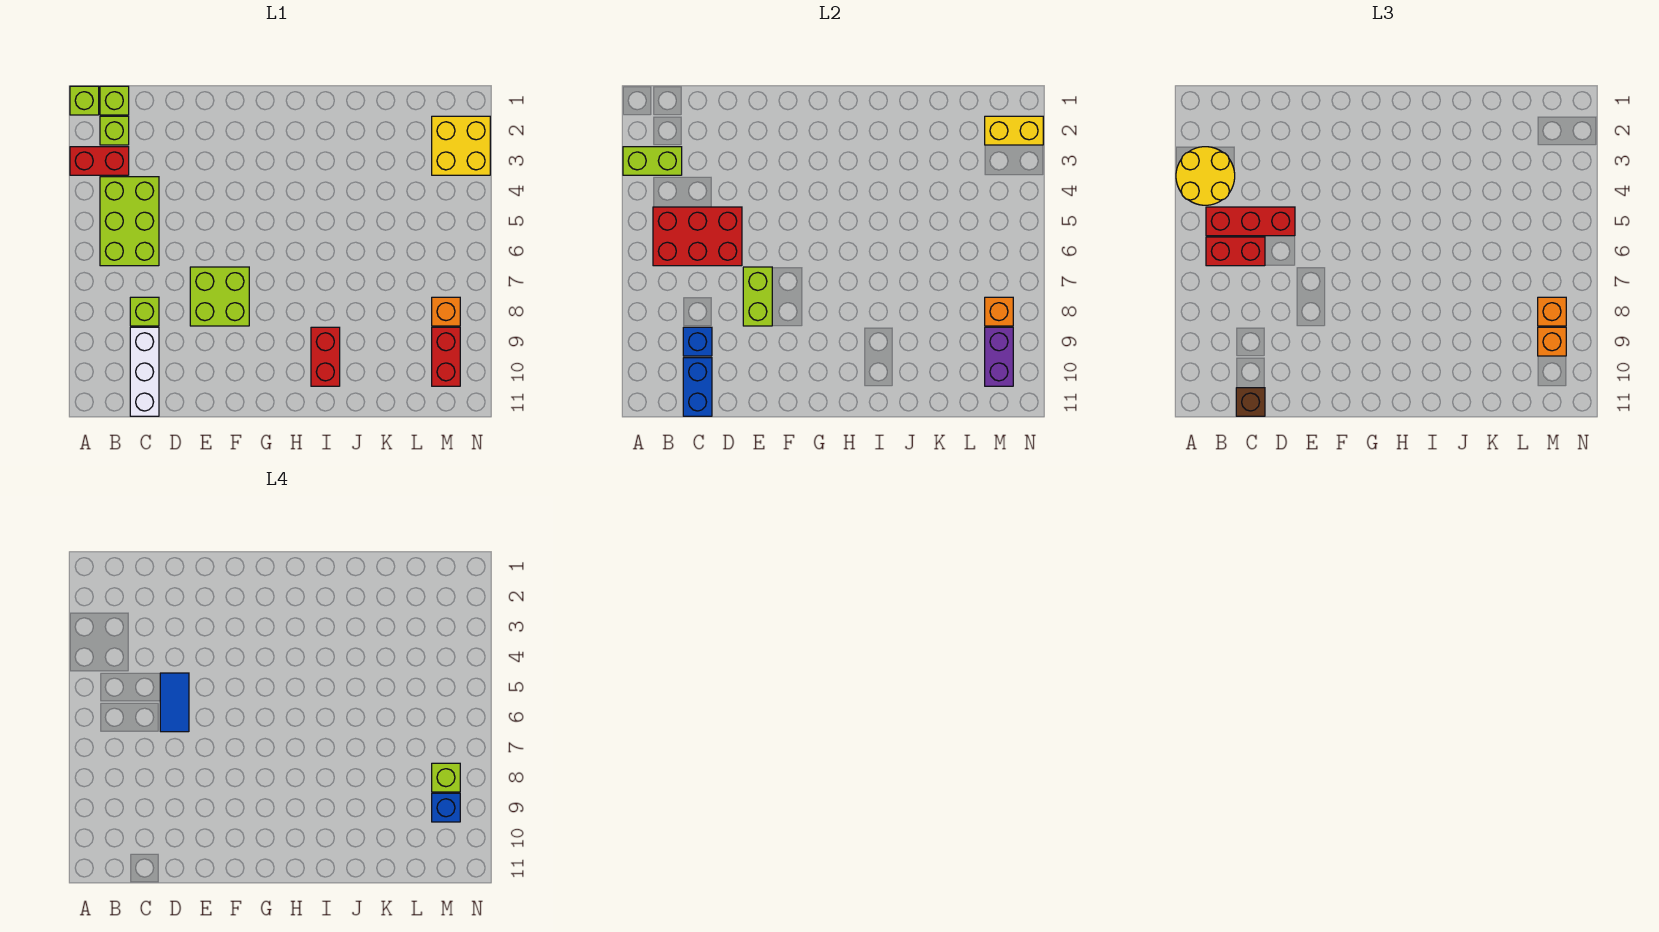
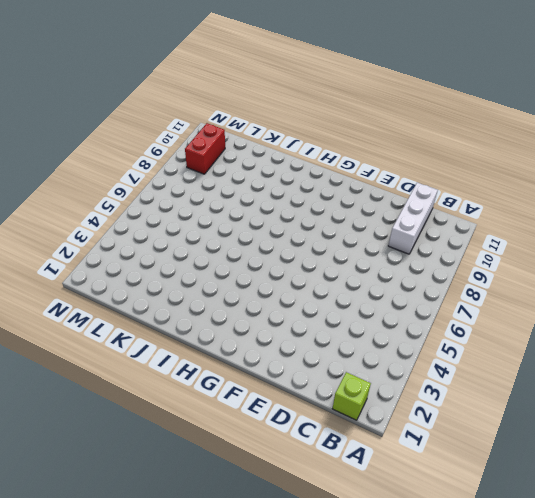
none -> lime 1x1 brick [70,86,99,115]
none -> red 1x2 brick [70,147,129,175]
none -> lime 1x1 brick [100,116,129,145]

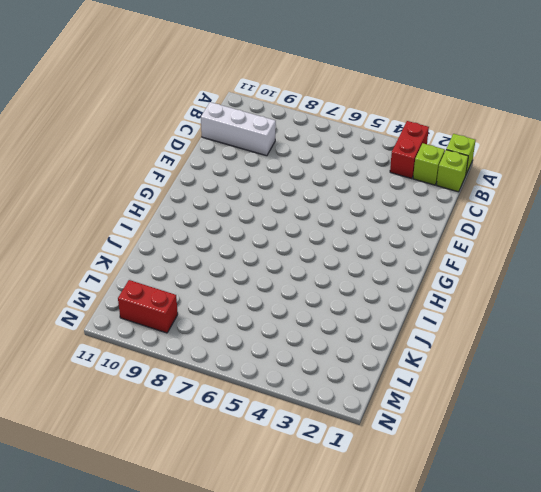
none -> lime 2x3 brick [100,177,159,266]
none -> lime 1x1 brick [130,297,159,326]
none -> lime 2x2 brick [190,267,249,326]

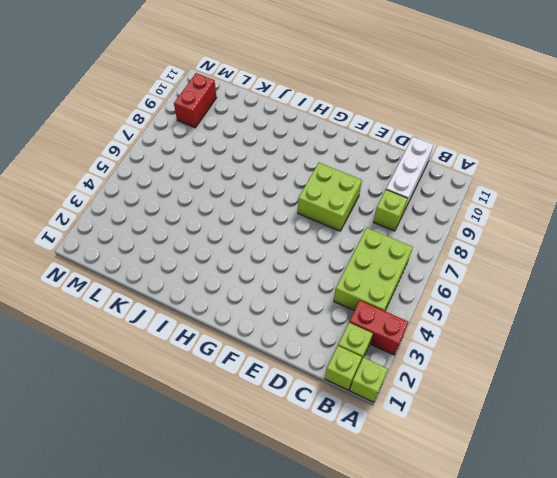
none -> red 1x2 brick [311,327,340,386]
none -> yellow 2x2 brick [432,116,490,175]
none -> orange 1x1 brick [432,297,460,326]

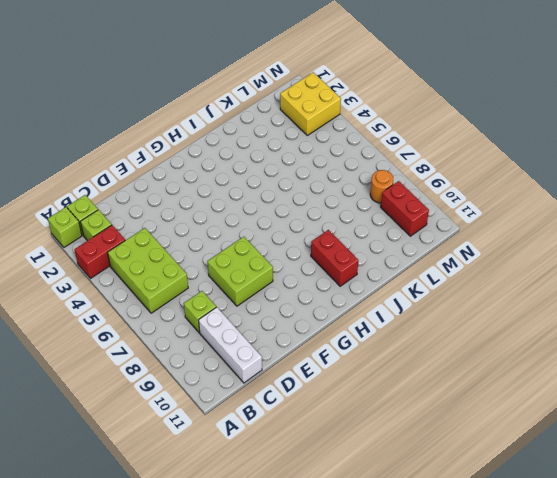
orange 1x1 round brick [370,170,393,203] -> orange 1x1 brick [432,297,460,326]
none -> lime 1x2 brick [623,147,682,175]
none -> red 2x3 brick [653,207,742,266]
none -> blue 1x1 brick [683,327,712,356]

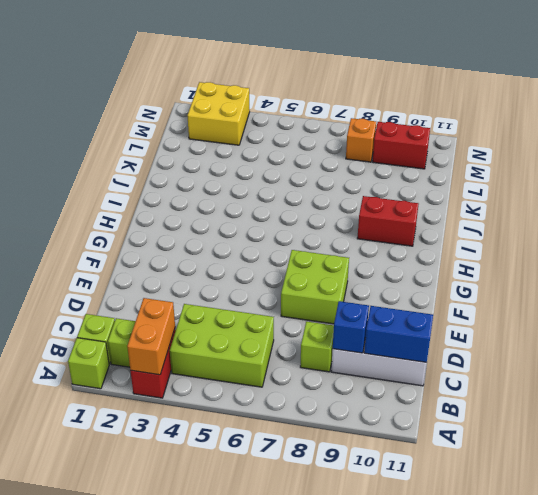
orange 1x2 brick [127,298,175,375] -> lime 1x2 brick [623,147,682,175]
none -> red 2x3 brick [653,207,742,266]
none -> lime 1x2 brick [743,267,772,326]
none -> yellow 1x2 brick [985,116,1043,145]

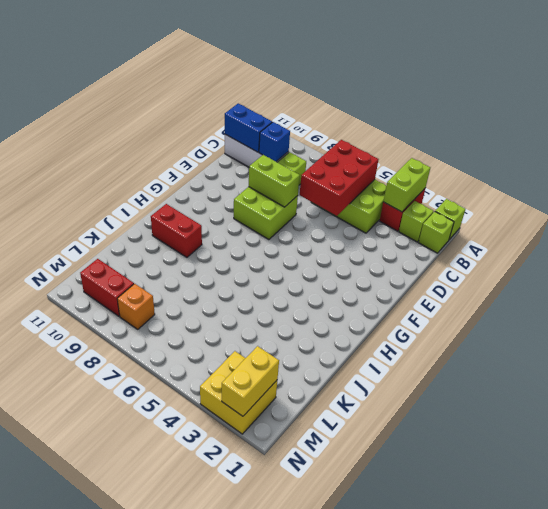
none -> orange 1x1 brick [985,297,1013,326]
none -> purple 1x2 brick [985,327,1013,386]
none -> yellow 2x2 round brick [1176,147,1235,205]

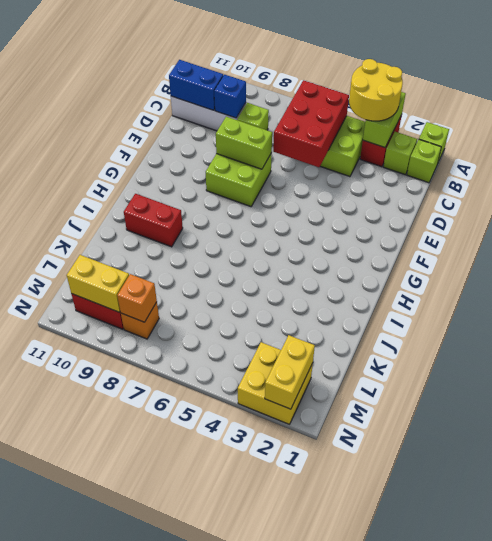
yellow 1x2 brick [67,255,129,312] -> purple 1x2 brick [985,327,1013,386]
none -> red 1x3 brick [1206,207,1295,236]
none -> red 1x2 brick [1206,237,1265,266]
none -> brown 1x1 brick [1236,388,1265,416]

